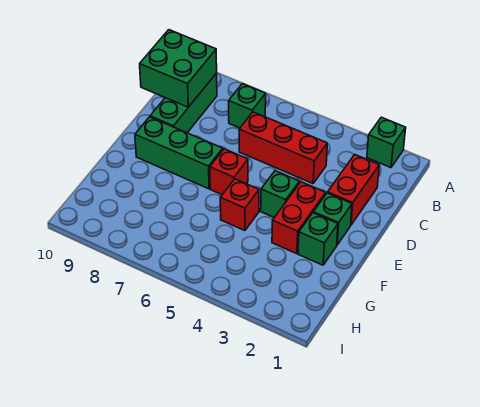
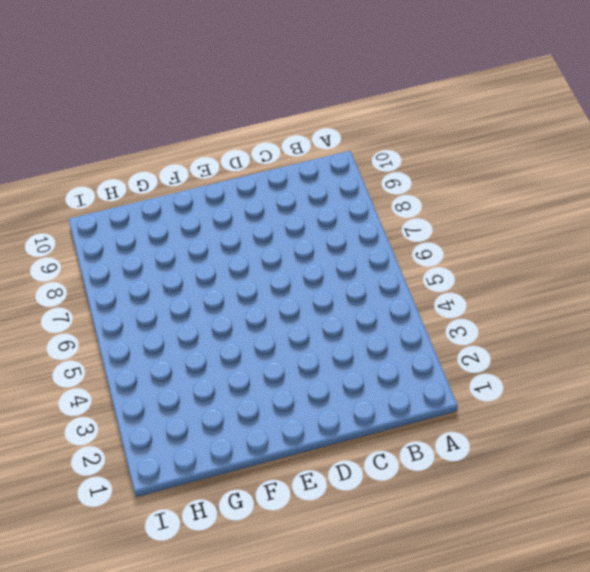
none -> green 1x1 brick [367,117,406,168]
none -> green 1x1 brick [229,84,266,128]
none -> green 1x3 brick [150,73,217,133]

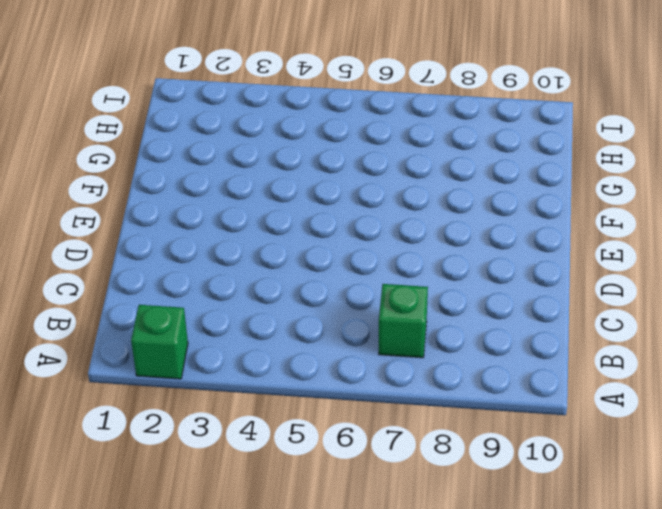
none -> green 1x3 brick [150,73,217,133]
none -> red 1x2 brick [328,155,379,225]
none -> red 1x3 brick [239,112,327,184]

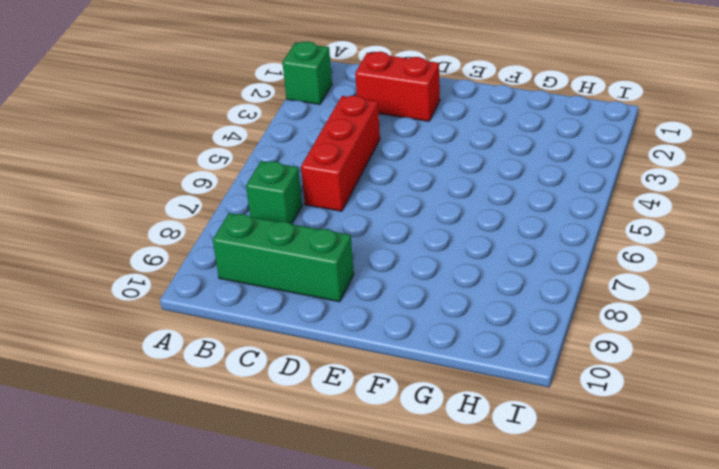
none -> green 1x1 brick [313,193,352,245]
none -> red 1x2 brick [272,182,326,254]
none -> green 1x1 brick [261,171,300,218]

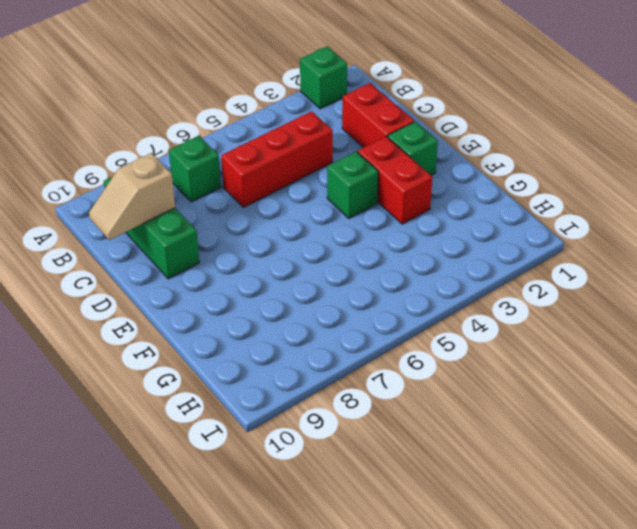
tan 1x2 slope [89,153,175,240] -> green 2x2 brick [140,30,217,107]
none -> red 1x1 brick [210,149,248,195]
none -> green 1x3 brick [135,117,223,189]
none -> green 1x1 brick [298,213,338,265]

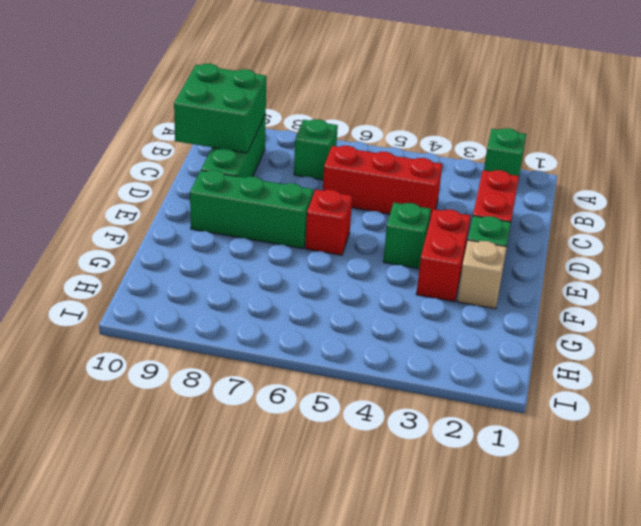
tan 1x1 brick [457,240,507,309] -> green 1x1 brick [298,213,338,265]
none -> red 1x1 brick [220,179,259,231]

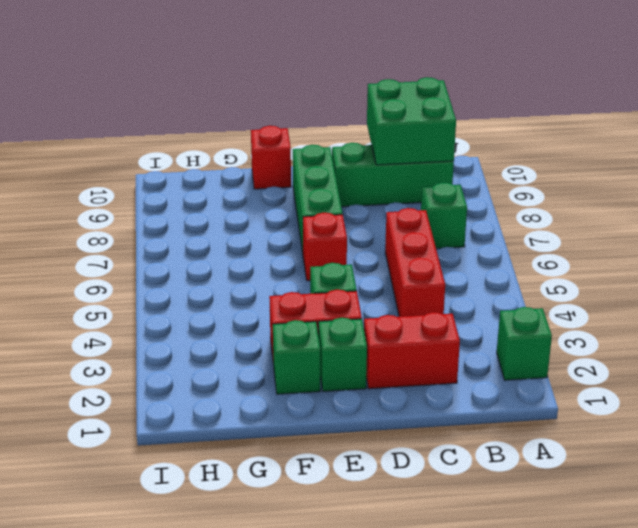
red 1x1 brick [251,126,291,189] -> red 1x1 brick moved to [220,179,259,231]

